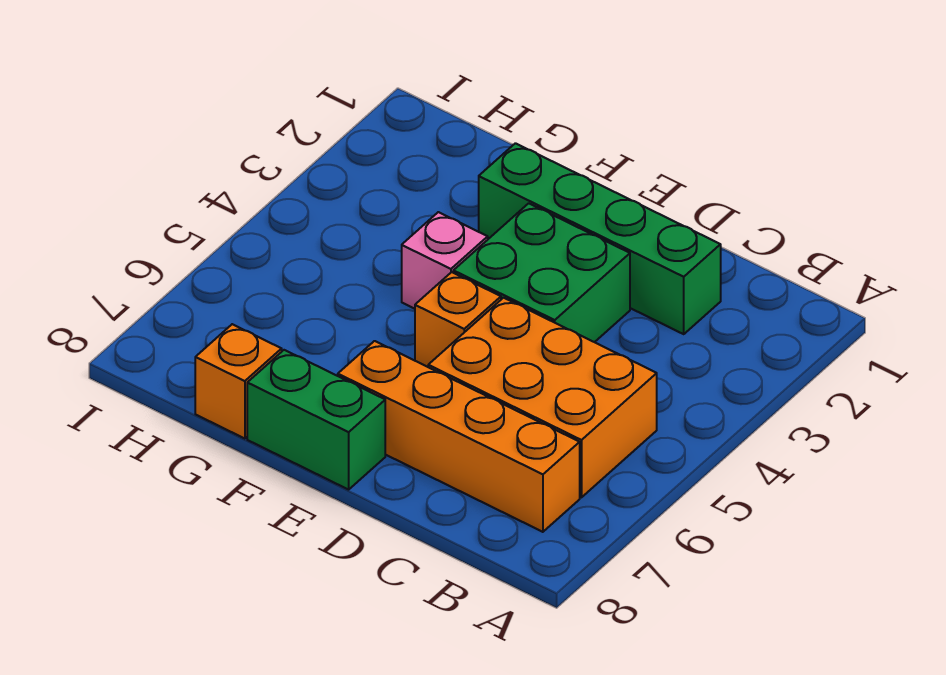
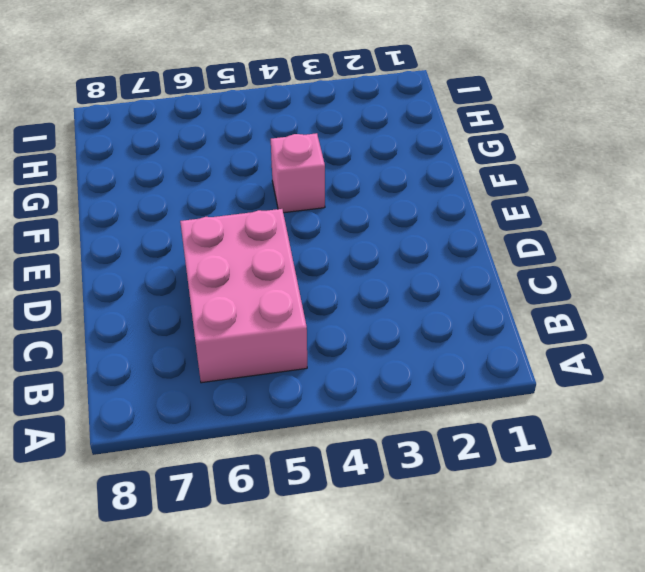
pink 2x3 brick [180,209,307,383] -> orange 2x3 brick [428,298,657,497]
none -> orange 1x4 brick [338,341,580,532]
none -> green 1x4 brick [479,143,721,334]

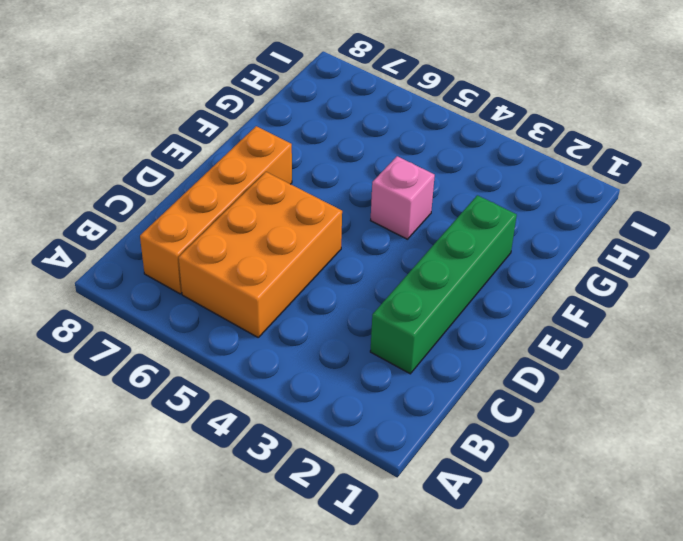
none -> green 2x2 brick [453,203,630,342]
none -> orange 1x1 brick [415,272,501,367]

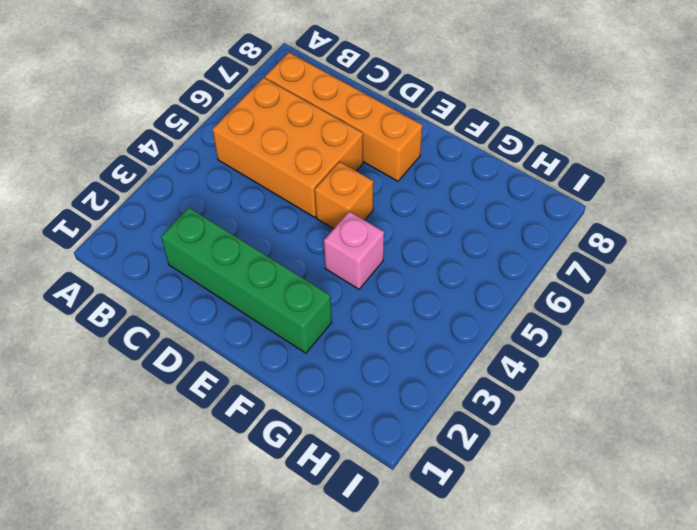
none -> green 2x2 brick [453,203,630,342]
none -> green 1x2 brick [247,350,385,490]

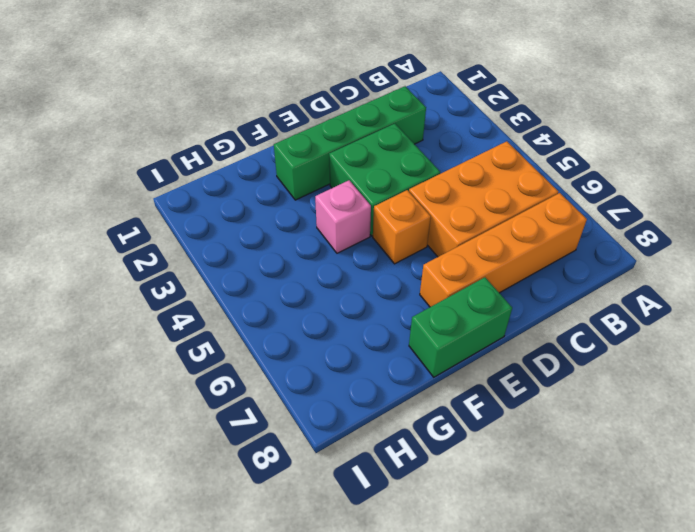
none -> orange 1x1 brick [195,324,282,439]

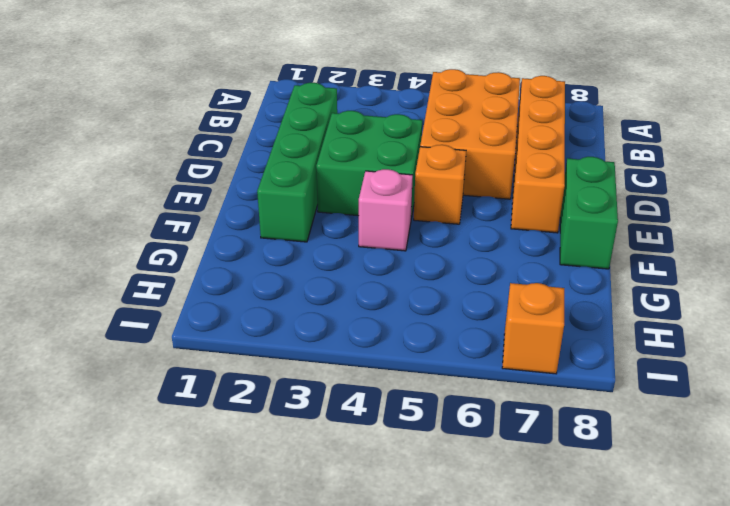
orange 1x1 brick [502,283,564,374] -> orange 1x1 brick moved to [195,324,282,439]

